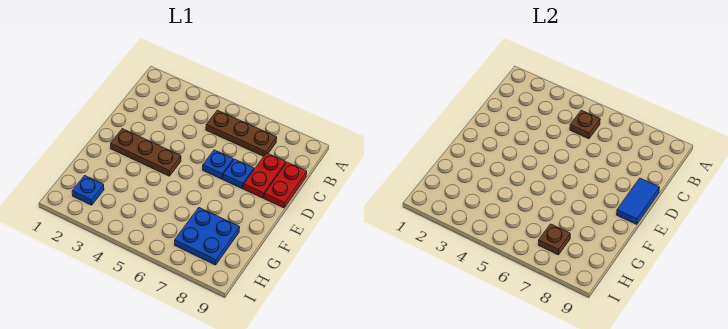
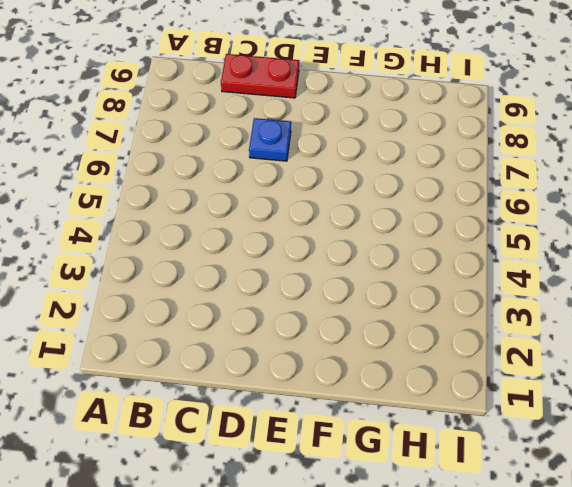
none -> brown 1x3 plate [206,110,277,156]
none -> red 1x2 plate [244,153,286,198]

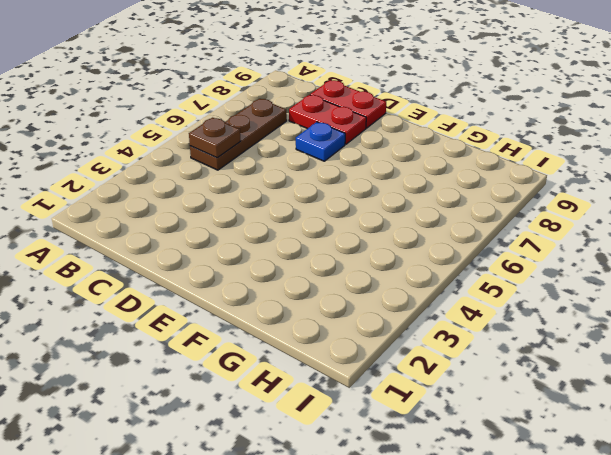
none -> blue 1x1 plate [203,150,233,179]
none -> brown 1x3 plate [111,129,181,176]

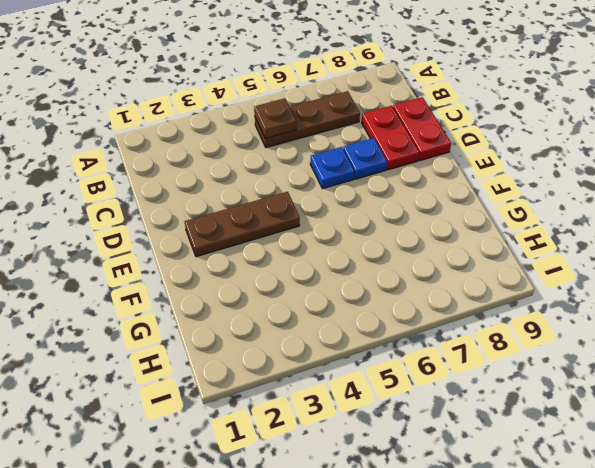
none -> blue 2x2 plate [175,208,240,265]
none -> blue 1x1 plate [72,175,104,205]

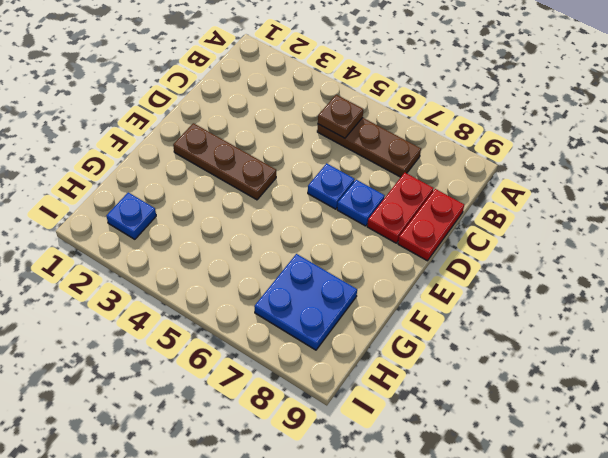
none -> blue 1x2 tile [617,178,659,224]
none -> brown 1x1 plate [539,224,570,255]

